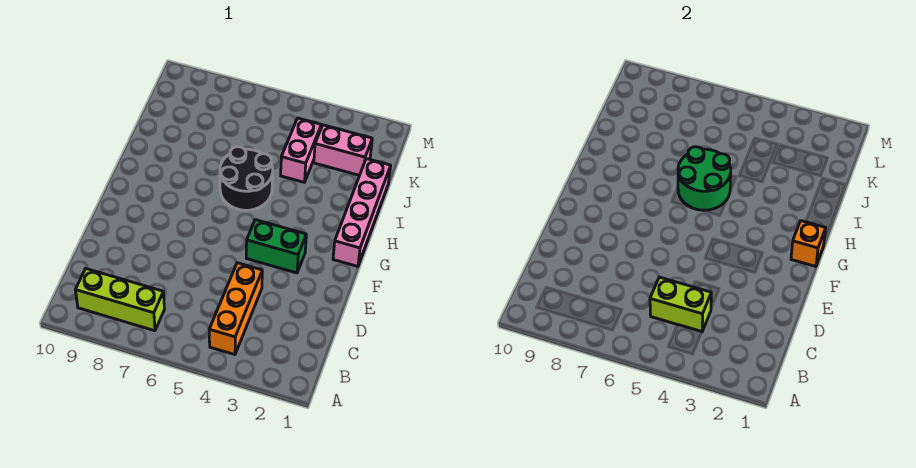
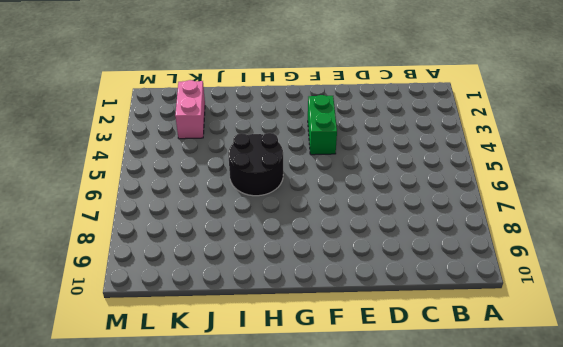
none -> orange 1x3 brick [209,263,262,355]
none -> lime 1x3 brick [75,269,164,331]

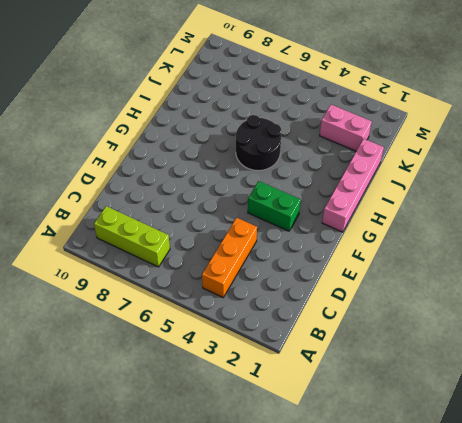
none -> pink 1x2 brick [281,118,321,182]
none -> lime 1x2 brick [650,277,711,331]

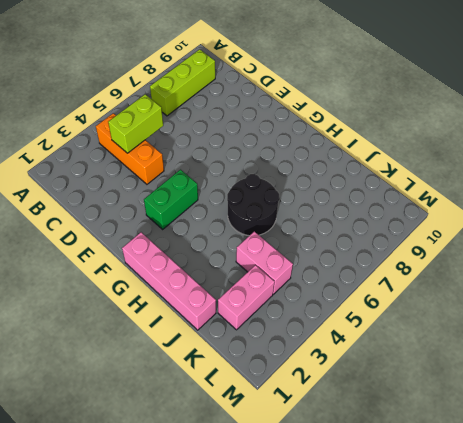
none -> orange 1x1 brick [791,221,826,266]
none -> green 2x2 round brick [678,147,731,210]

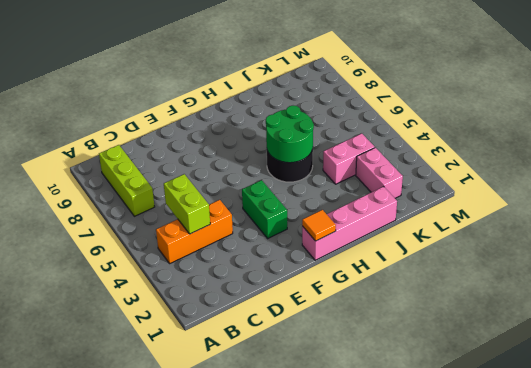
orange 1x1 tile [302,210,336,241] -> orange 1x1 brick [791,221,826,266]

